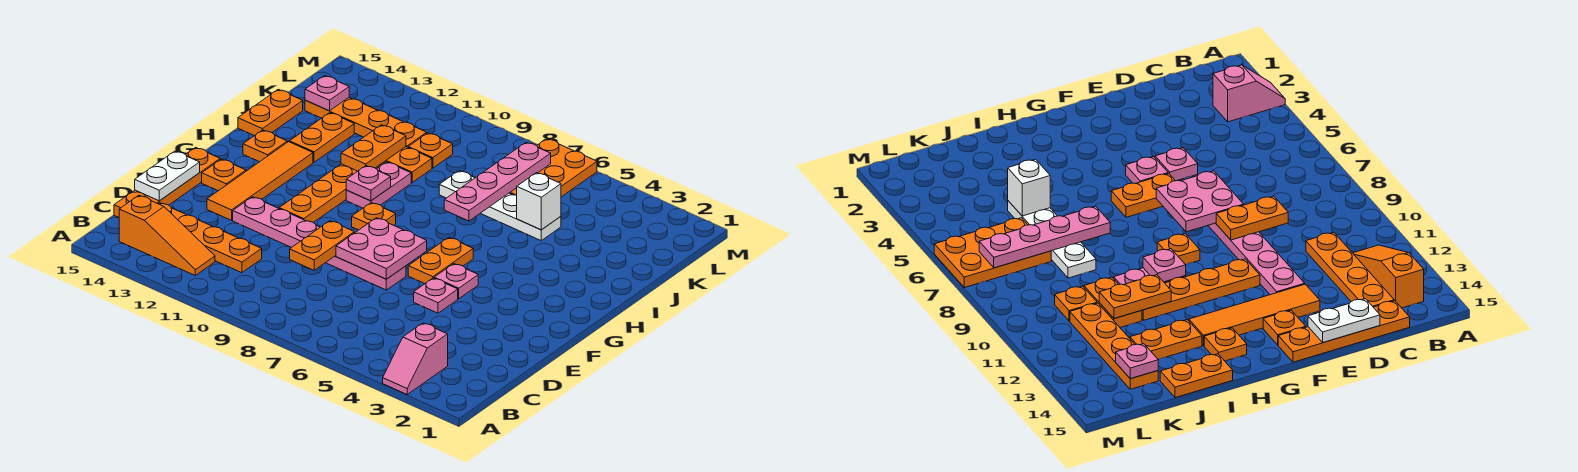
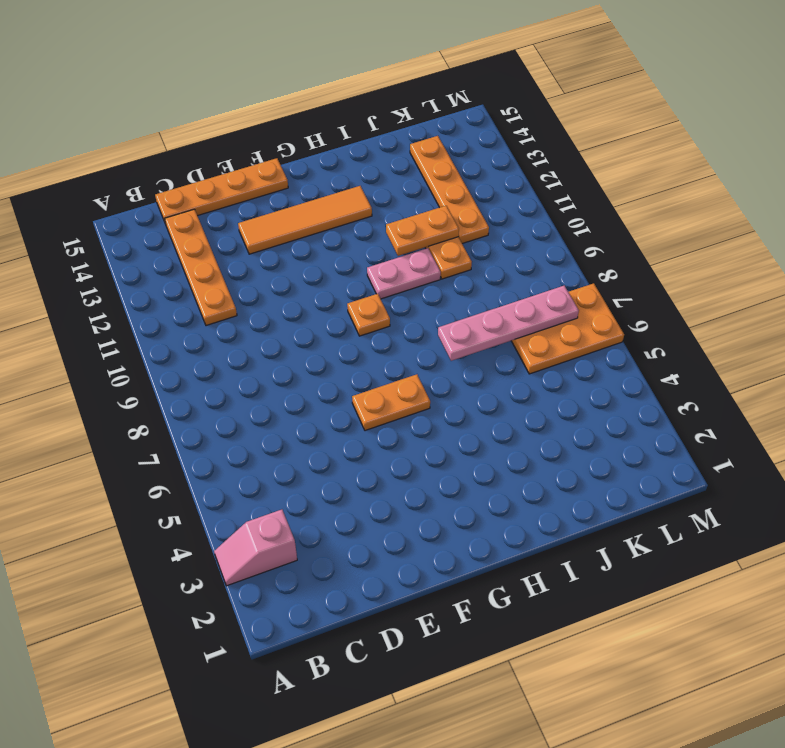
none -> orange 1x3 slope [119,195,215,275]
none -> pink 1x1 plate [414,278,458,313]
none -> pink 1x6 plate [233,197,406,290]

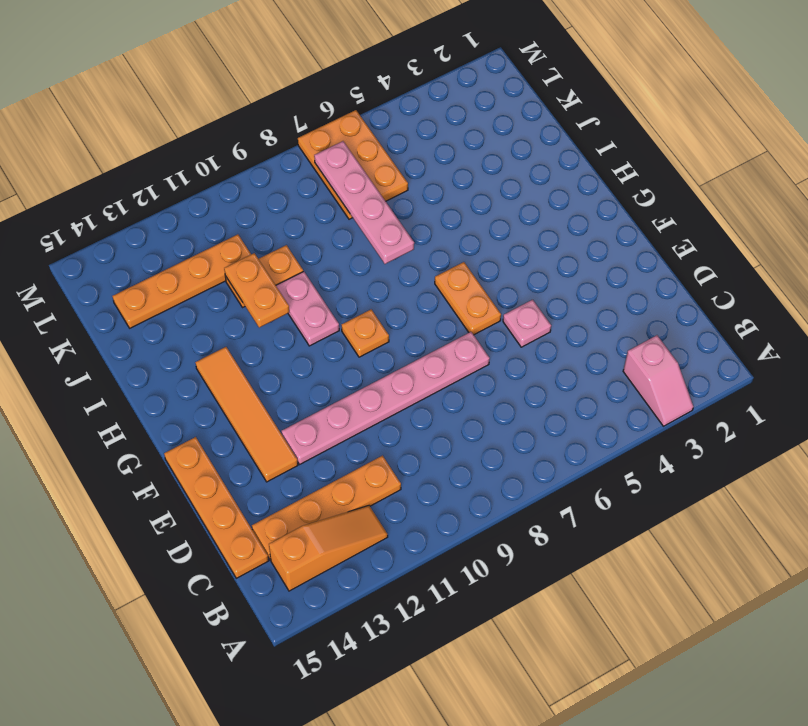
none -> pink 1x1 plate [434,264,478,299]
none -> orange 1x4 plate [279,162,385,223]
none -> orange 1x1 plate [202,159,246,191]

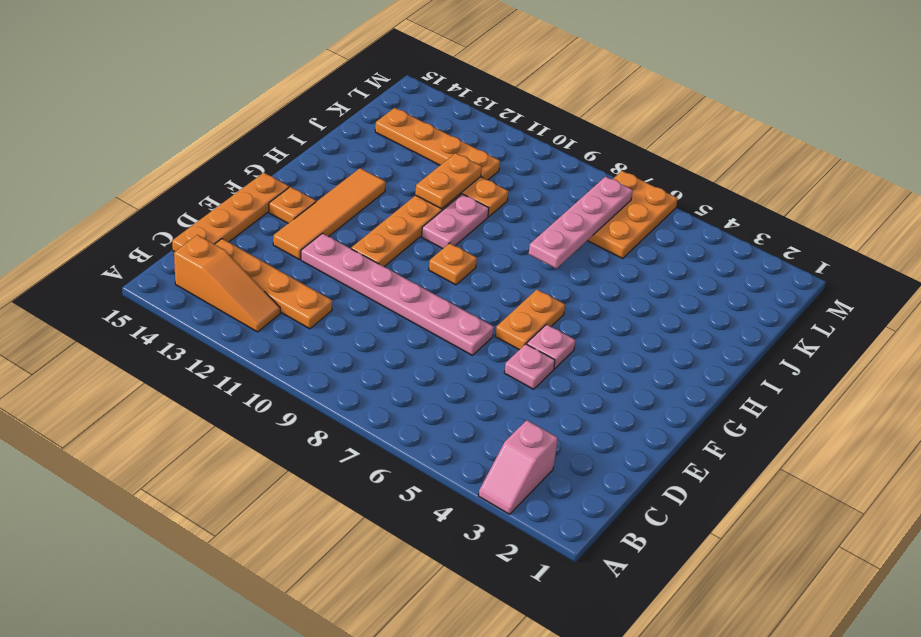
none -> orange 1x1 plate [243,130,287,162]
none -> orange 1x2 plate [290,113,354,162]
none -> orange 1x2 plate [238,89,303,136]

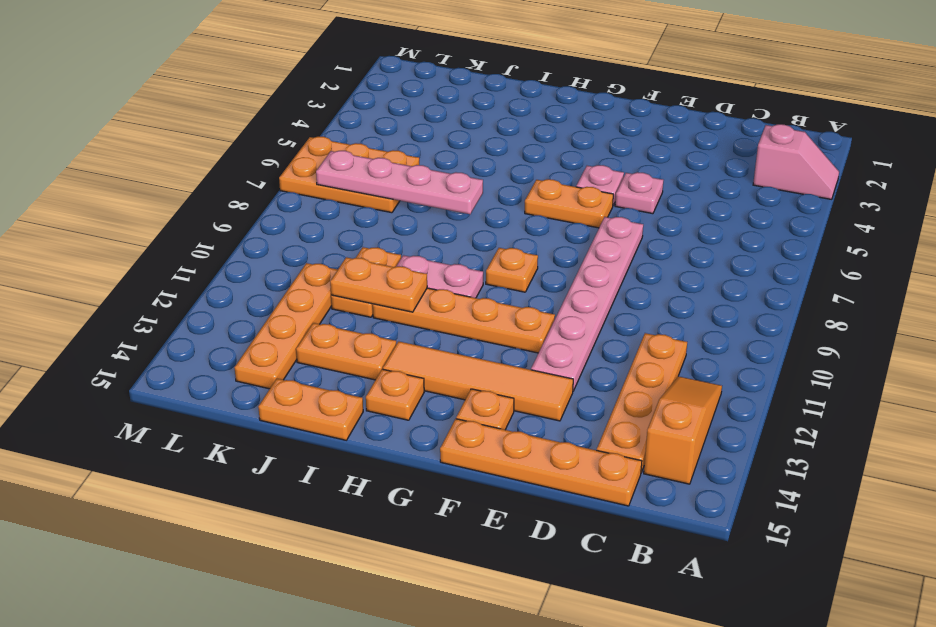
none -> white 1x4 plate [439,171,561,240]
none -> orange 1x1 plate [408,133,453,168]
none -> orange 1x2 plate [290,221,354,270]

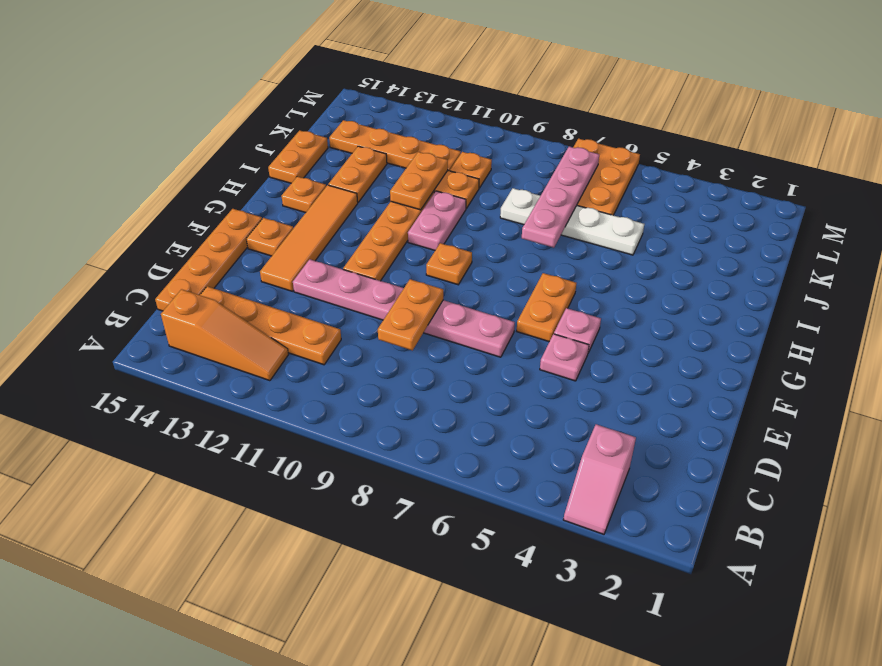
none -> white 1x2 plate [135,151,200,201]
none -> pink 2x2 plate [336,218,427,279]
none -> pink 1x1 plate [346,166,391,201]

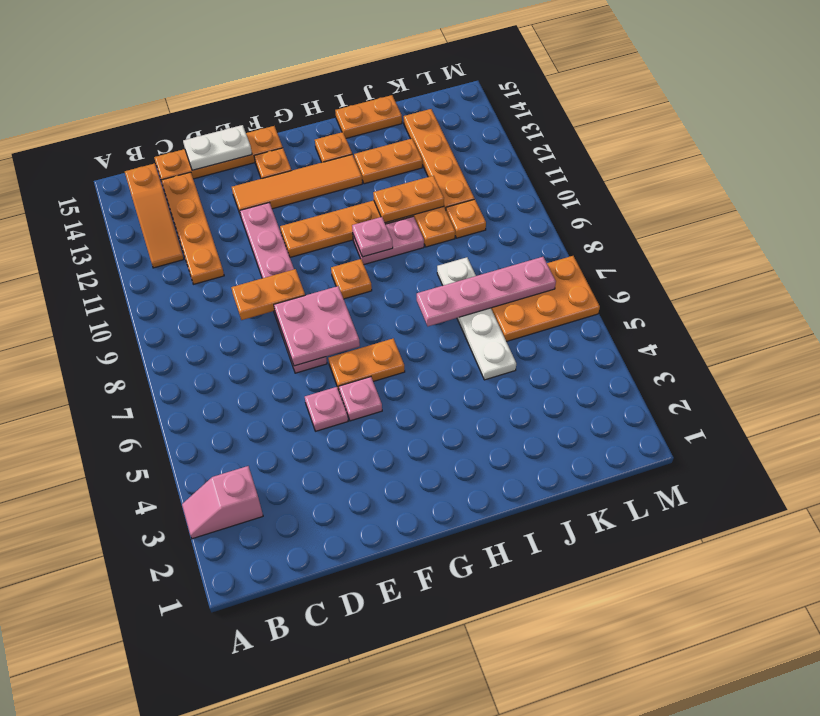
none -> white 1x1 brick [517,173,561,230]
none -> pink 1x1 plate [305,76,349,111]

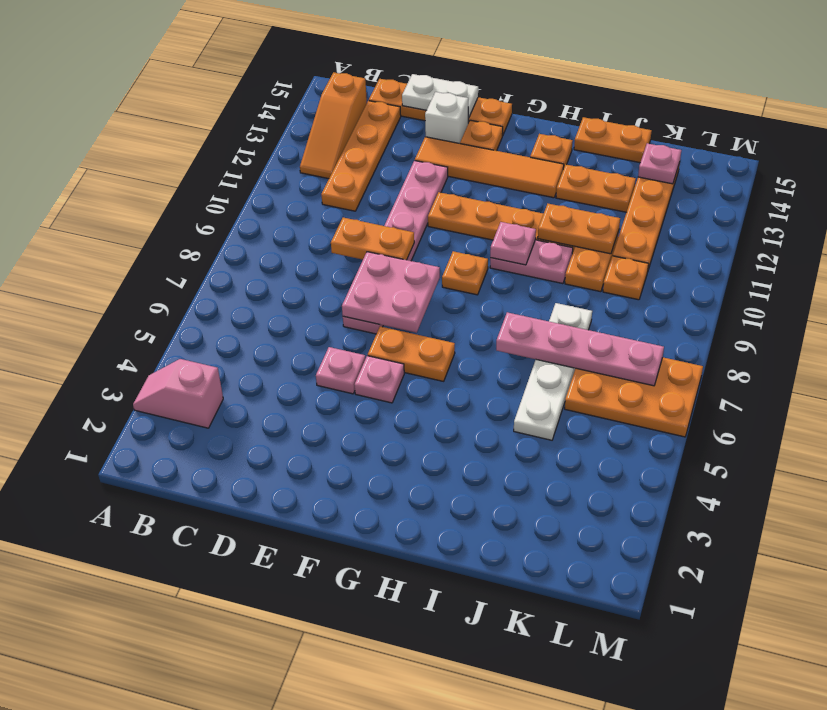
white 1x1 brick [425,92,468,144] -> white 1x1 brick moved to [517,173,561,230]

